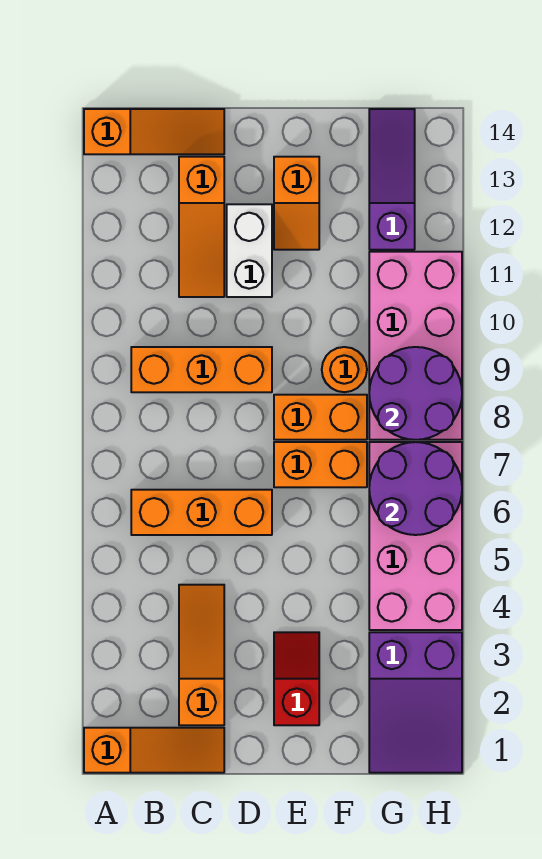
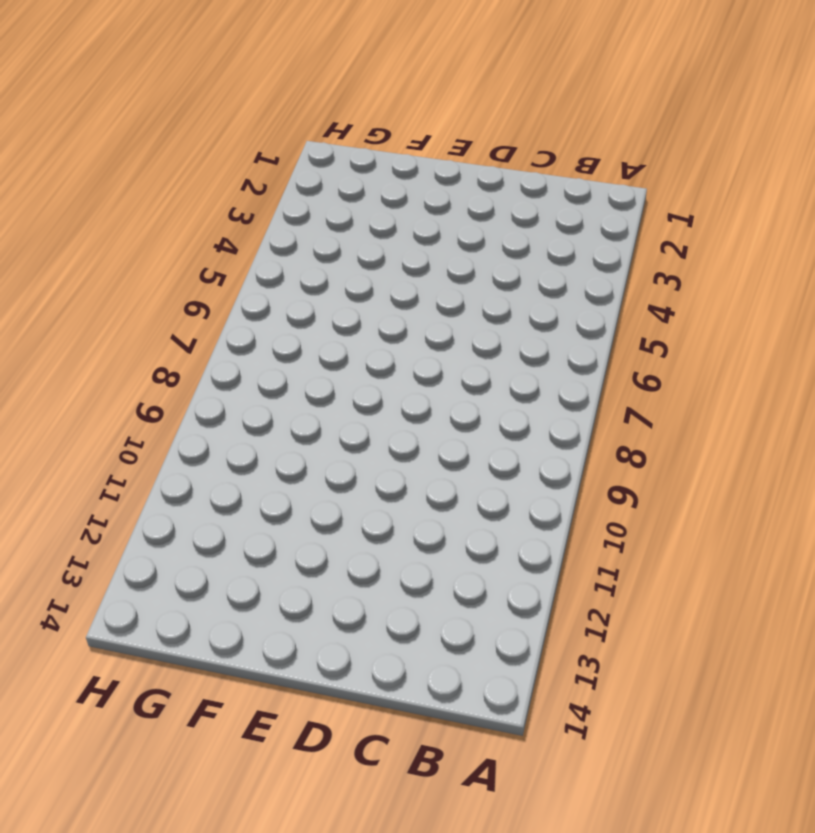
none -> orange 1x3 slope [84,728,224,773]
none -> orange 1x3 slope [84,109,224,154]
none -> orange 1x3 brick [131,490,272,535]

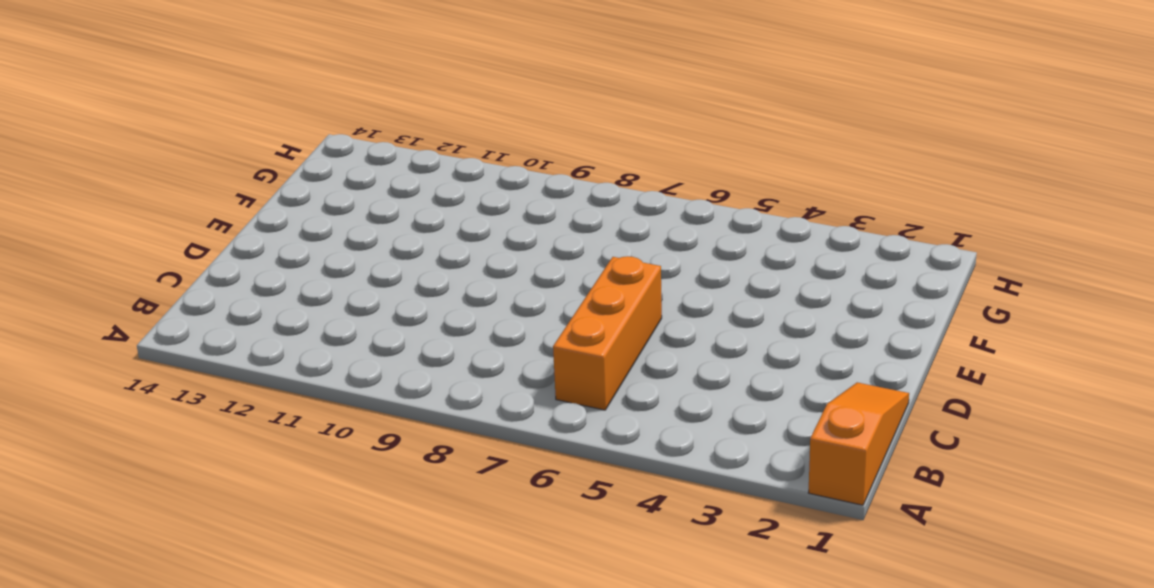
none -> orange 1x3 slope [84,109,224,154]
none -> orange 1x3 brick [131,347,272,392]
none -> orange 1x3 slope [179,585,224,725]

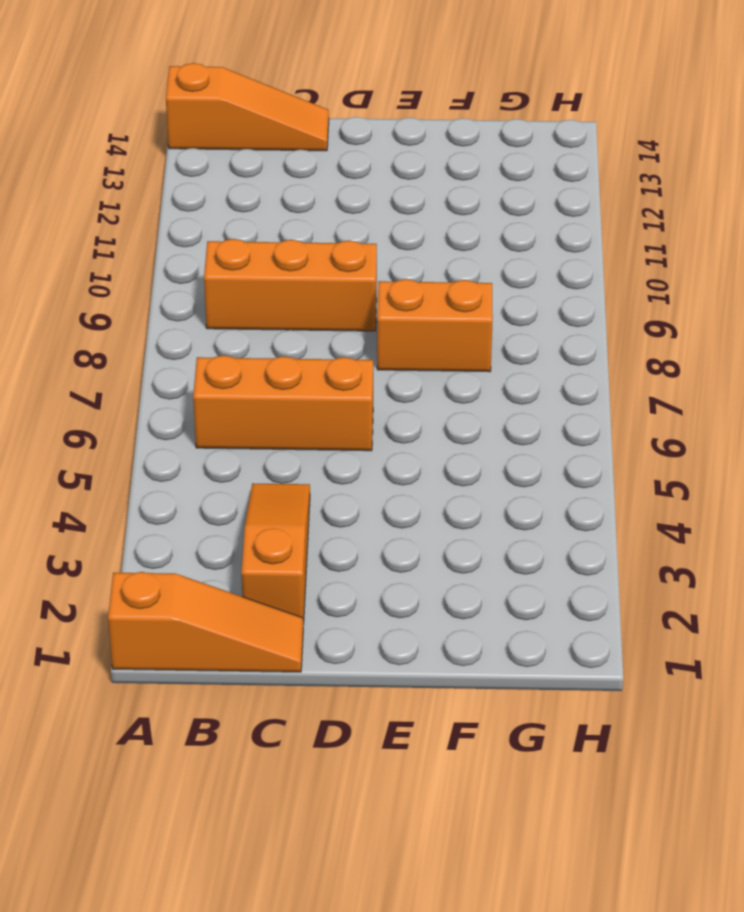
none -> orange 1x3 slope [179,157,224,297]
none -> white 1x2 brick [227,204,272,297]
none -> red 1x2 slope [274,632,319,725]

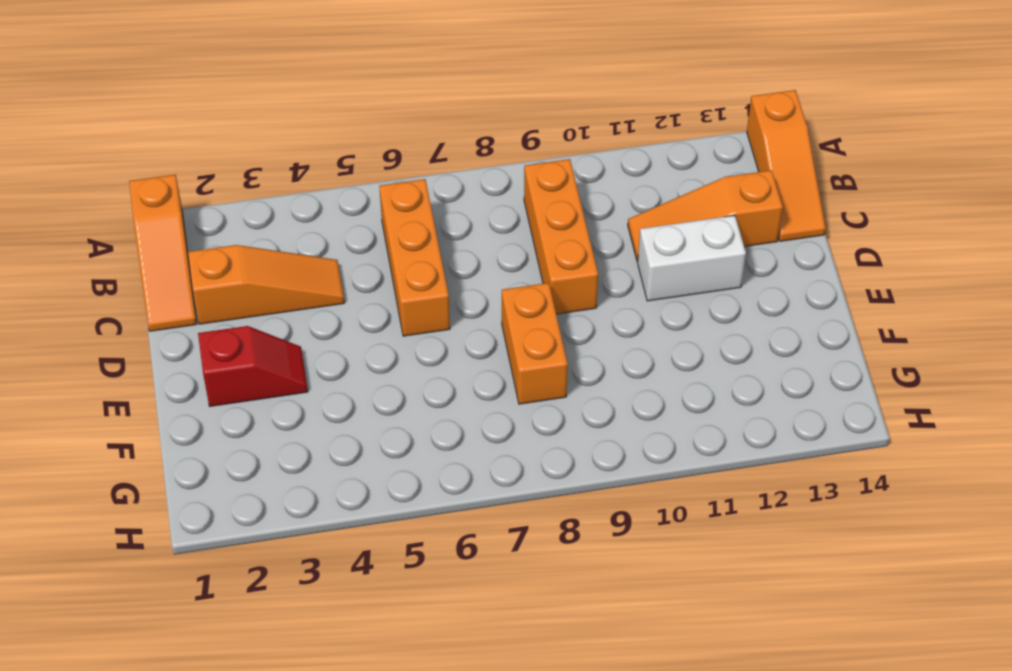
none -> orange 1x2 brick [274,442,367,487]
none -> orange 1x2 slope [274,157,319,250]
none -> orange 1x1 round brick [322,347,367,392]

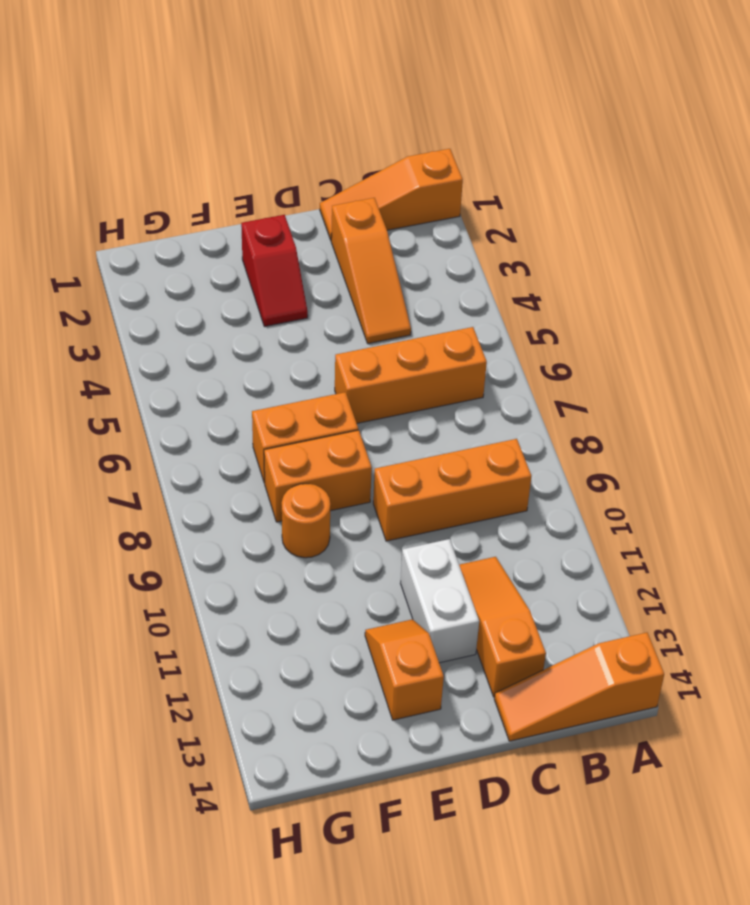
none -> purple 2x3 slope [369,632,462,773]
none -> pink 2x4 brick [369,442,462,630]
none -> pink 2x4 brick [369,252,462,440]

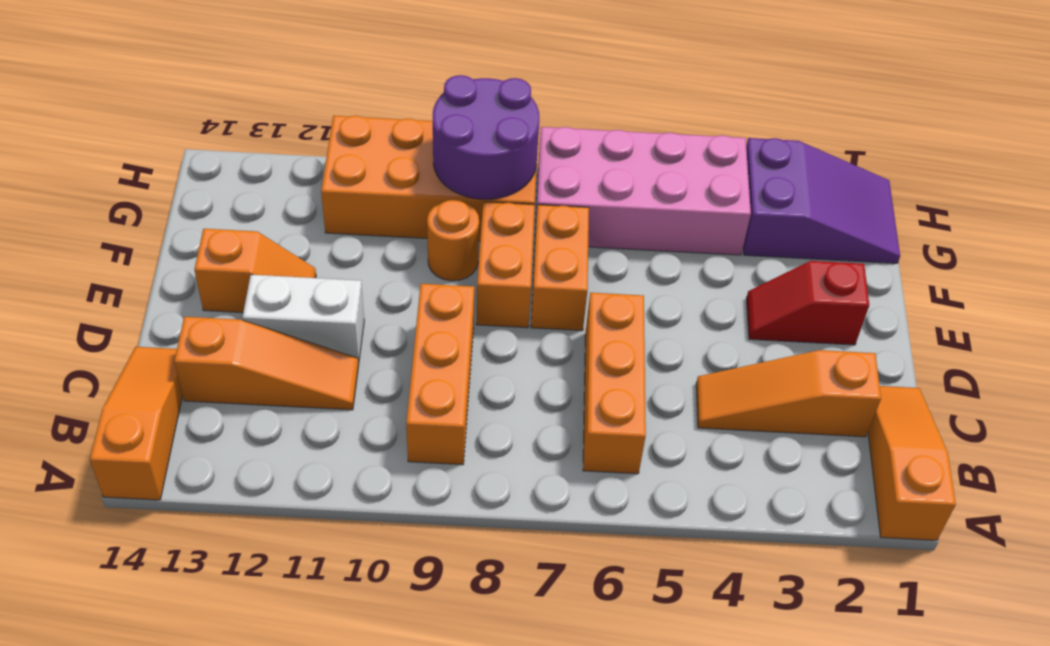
orange 2x4 brick [321,116,537,241] -> pink 2x4 brick [369,252,462,440]
none -> purple 1x3 slope [369,109,415,250]
none -> purple 2x2 round brick [369,442,462,535]

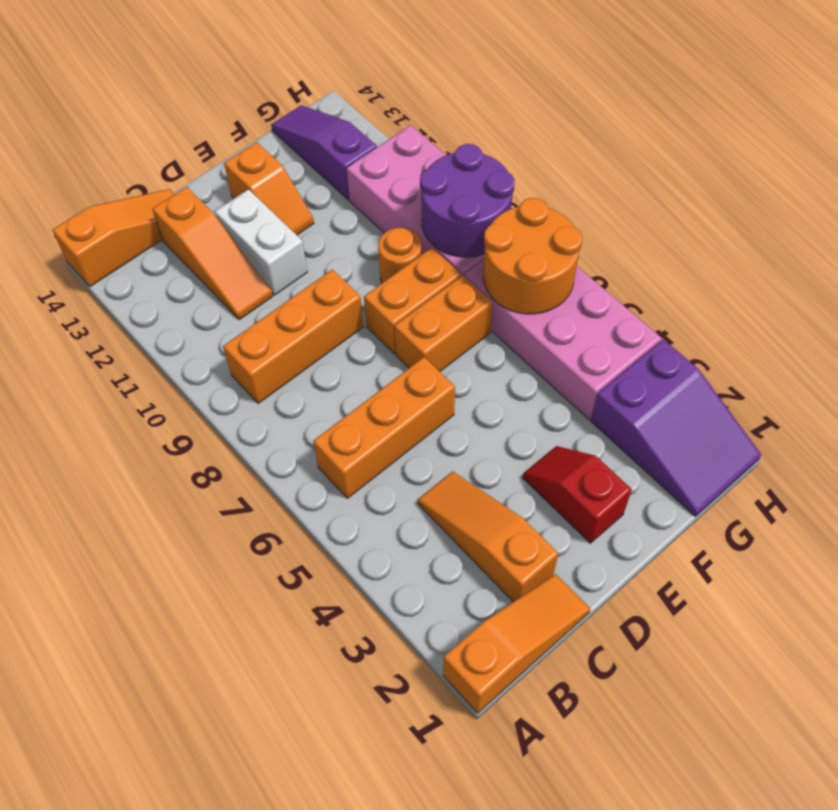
orange 2x2 round brick [483,198,582,314] -> purple 2x2 round brick [369,442,462,535]

